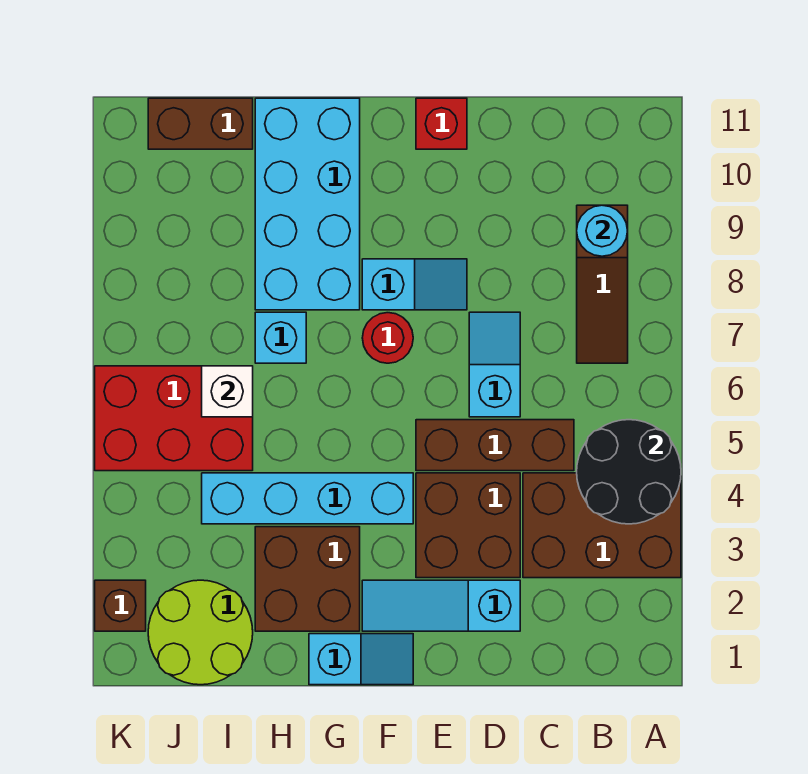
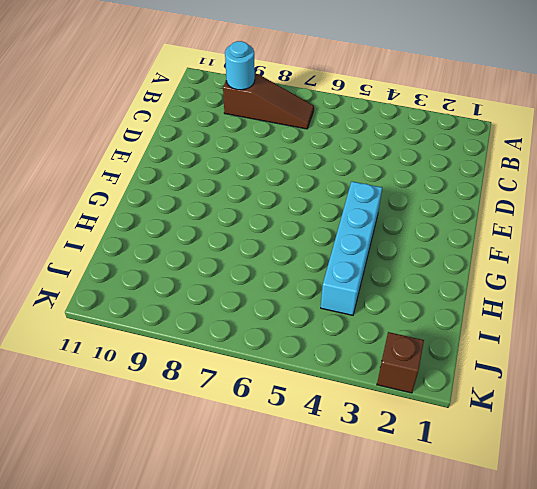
none -> brown 2x3 brick [523,473,681,578]
none -> brown 1x3 brick [416,420,574,471]
none -> cyan 1x3 slope [362,580,520,631]

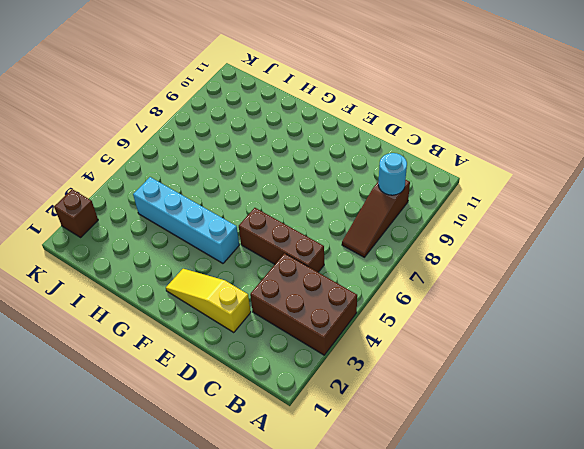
yellow 1x3 slope [166,269,251,333] -> cyan 1x3 slope [362,580,520,631]
none -> brown 2x2 brick [416,473,520,578]
none -> cyan 1x2 slope [469,312,520,417]
none -> cyan 1x2 slope [362,259,467,310]

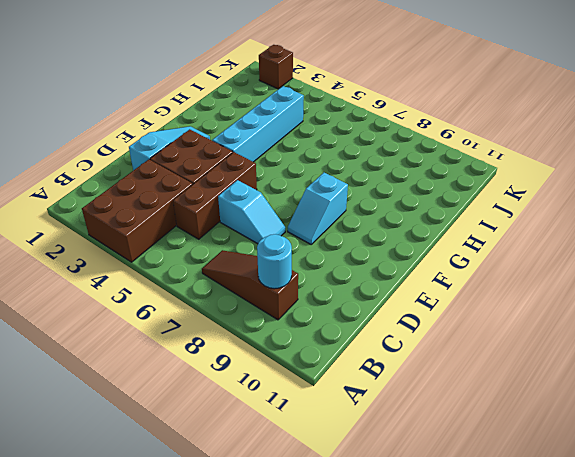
none -> red 1x1 brick [416,98,467,149]
none -> cyan 1x2 slope [309,634,413,685]
none -> red 1x1 round brick [362,313,413,363]

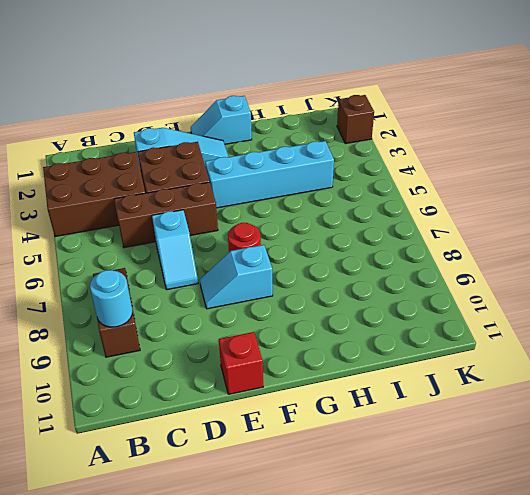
none -> brown 2x2 brick [255,527,360,631]
none -> cyan 2x4 brick [255,98,360,310]
none -> cyan 1x1 brick [255,312,306,363]

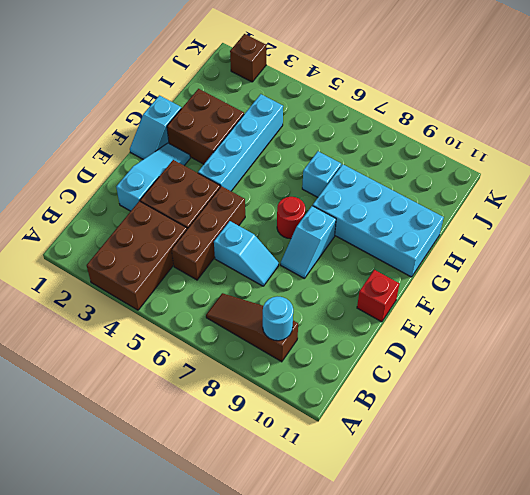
none -> lime 2x2 round brick [148,580,253,685]
none -> red 2x3 brick [95,366,253,471]
none -> brown 1x2 brick [148,98,253,149]

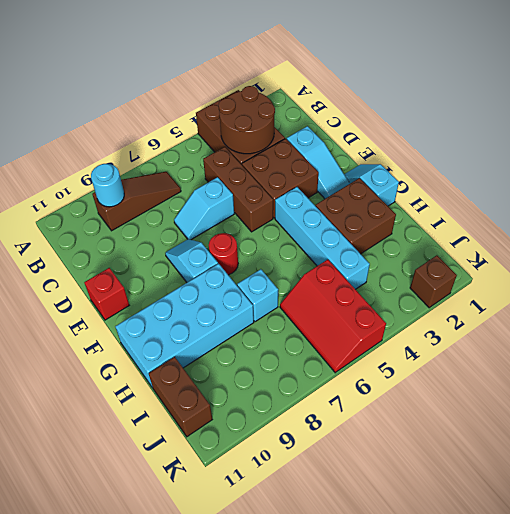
brown 2x2 round brick [218,86,275,154] -> black 2x2 round brick [577,420,681,524]
red 2x3 slope [280,260,386,373] -> red 2x3 brick [95,366,253,471]
none -> lime 2x2 round brick [148,580,253,685]
none -> white 1x1 brick [202,366,253,417]

